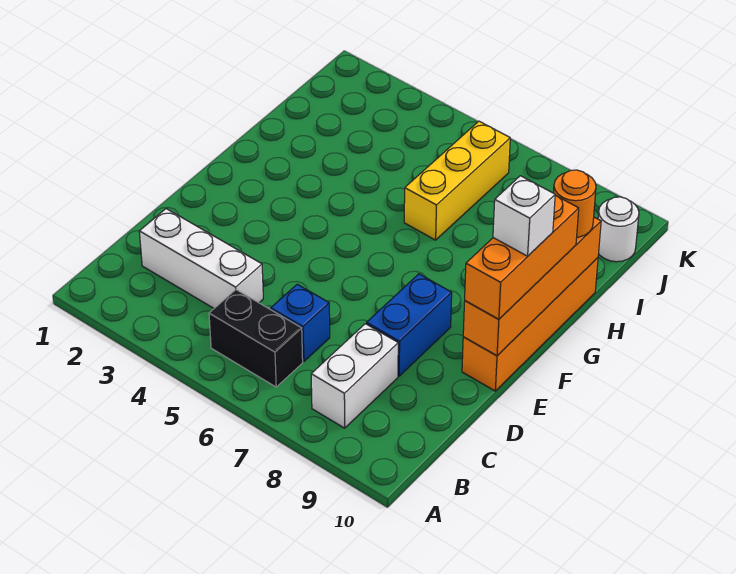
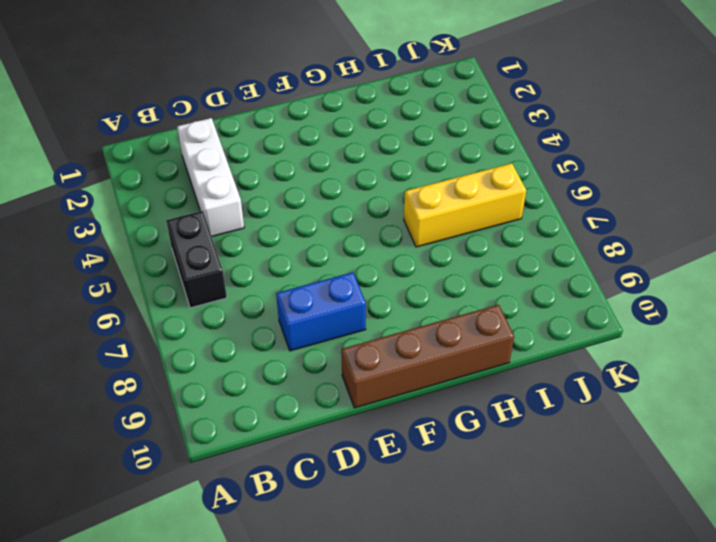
brown 1x4 brick [341,305,514,408] -> orange 1x4 brick [462,258,598,391]
none -> white 1x2 brick [311,324,398,428]
none -> blue 1x1 brick [271,284,330,362]
none -> white 1x1 round brick [598,197,639,262]

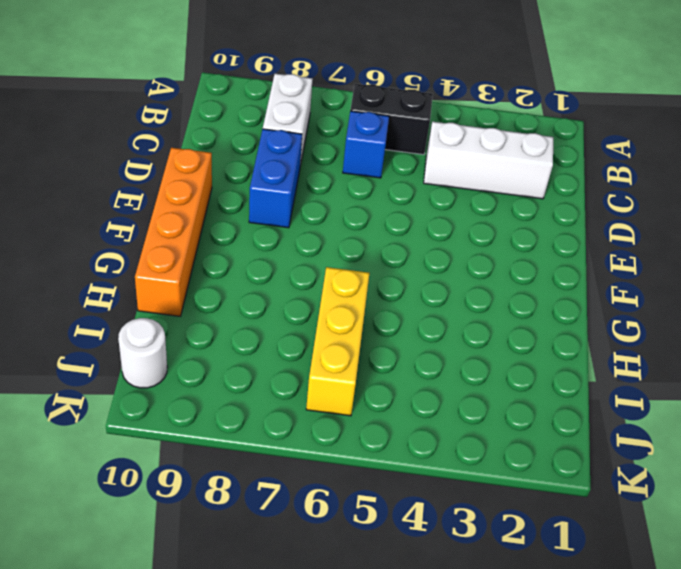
none -> orange 1x4 brick [463,217,601,356]
none -> orange 1x3 brick [465,196,579,319]
none -> orange 1x1 round brick [553,170,596,237]

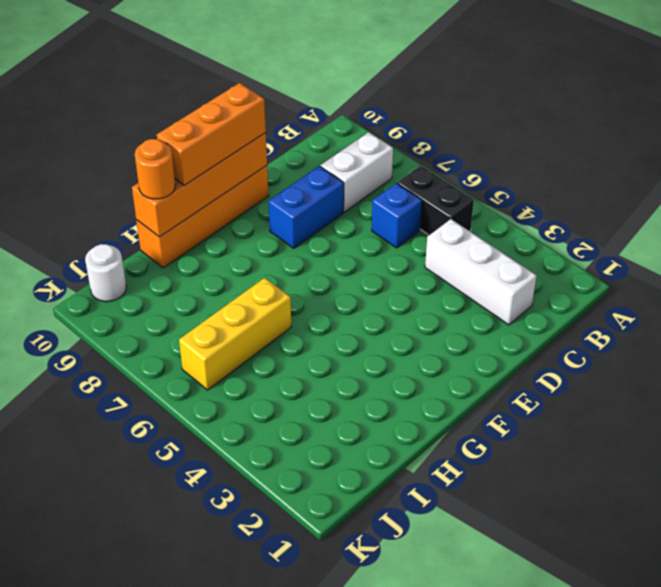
none -> white 1x1 brick [493,176,555,256]

